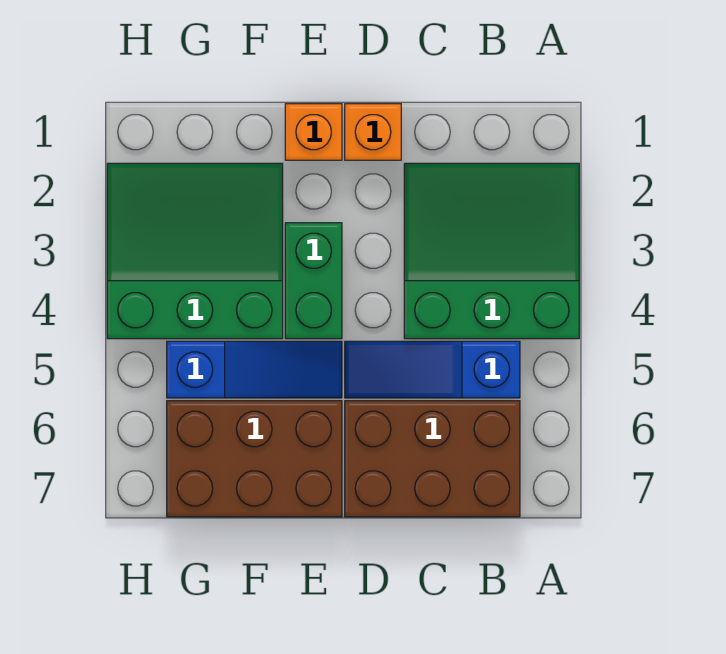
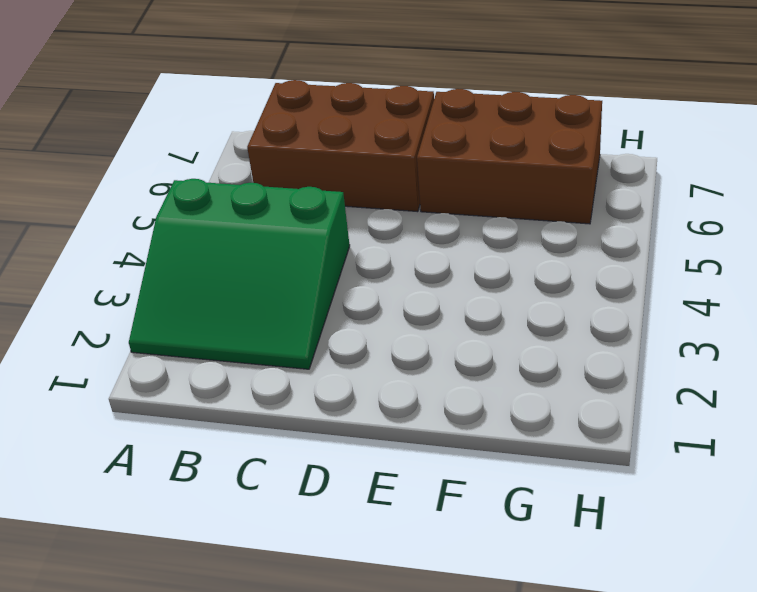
none -> blue 1x3 slope [345,341,520,398]
none -> orange 1x1 brick [345,104,401,160]

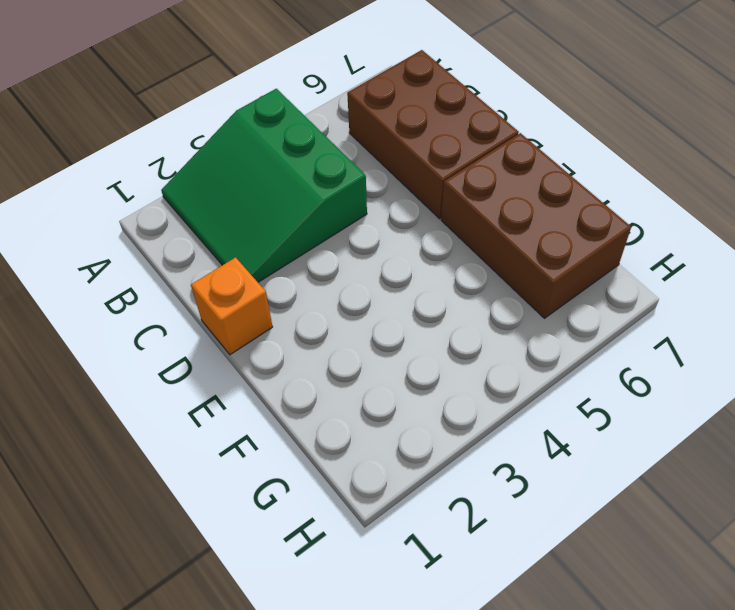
none -> blue 1x3 slope [345,341,520,398]
none -> orange 1x1 brick [285,104,342,160]

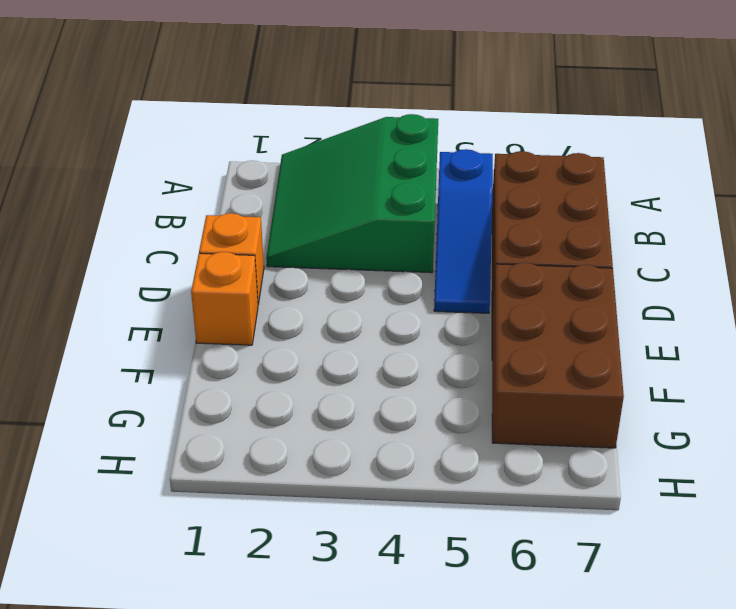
none -> green 1x2 brick [285,223,342,339]
none -> blue 1x3 slope [167,341,342,398]

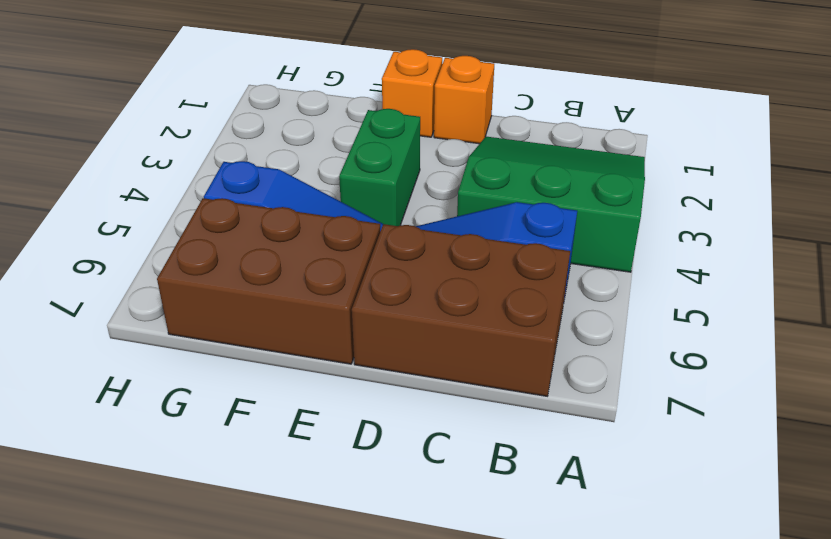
none -> green 3x3 slope [107,163,283,339]

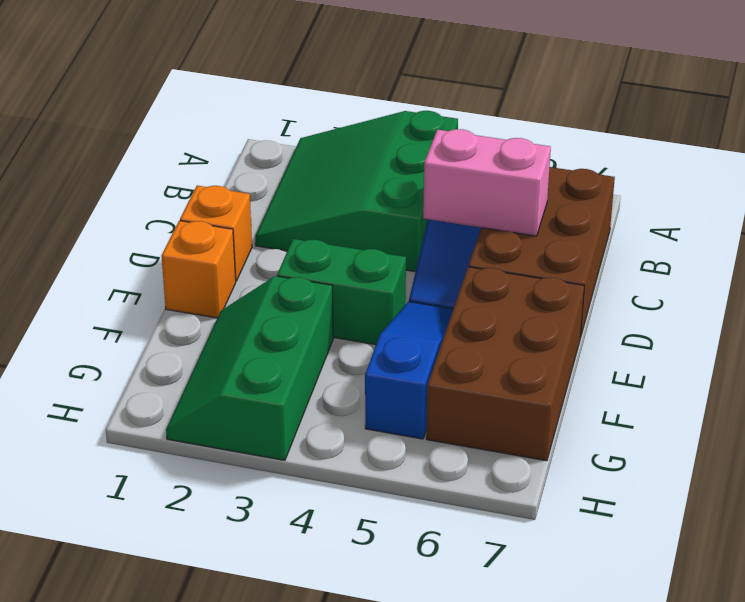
pink 1x2 brick [423,129,551,236] -> none
green 2x3 slope [166,276,333,460] -> green 3x3 slope [107,163,283,339]

